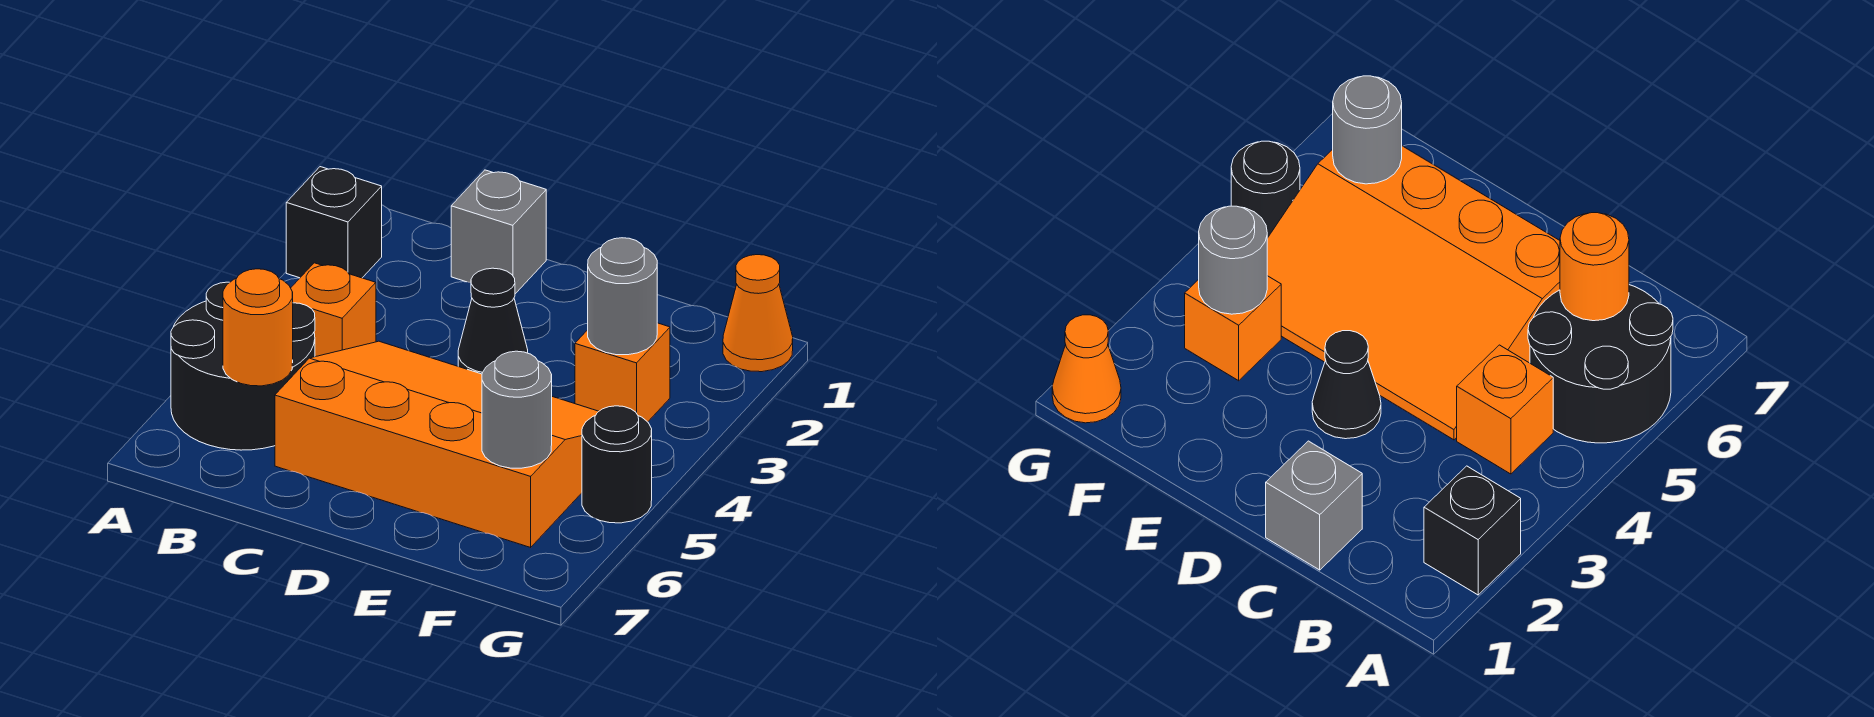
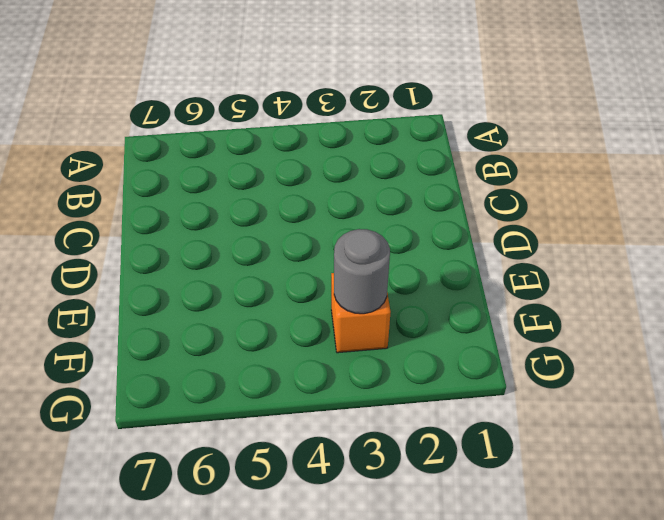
none -> black 1x1 brick [286,167,382,278]
none -> black 2x2 round brick [171,282,315,450]
none -> orange 1x1 brick [291,263,376,357]

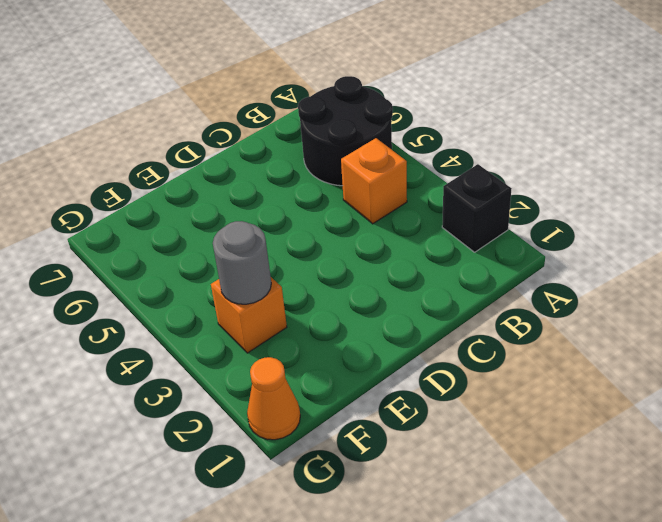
none -> grey 1x1 brick [451,170,546,294]
none -> orange 3x4 slope [275,341,599,547]
none -> black 1x1 cone [458,268,528,374]

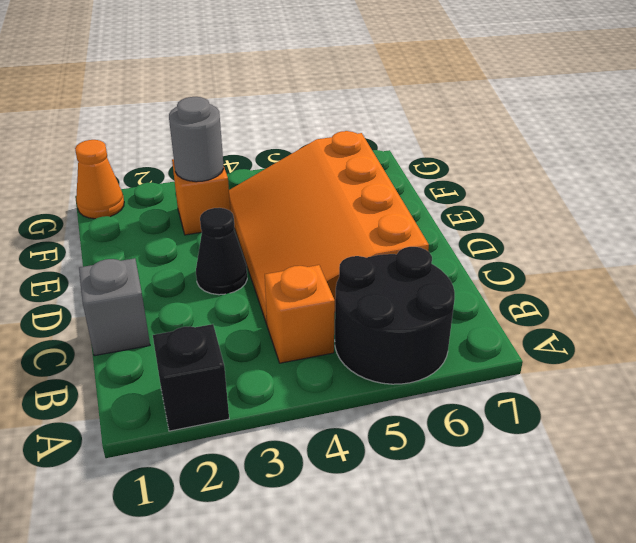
none -> black 1x1 round brick [582,406,652,523]
none -> orange 1x1 round brick [223,269,293,386]
none -> grey 1x1 round brick [482,351,552,468]

